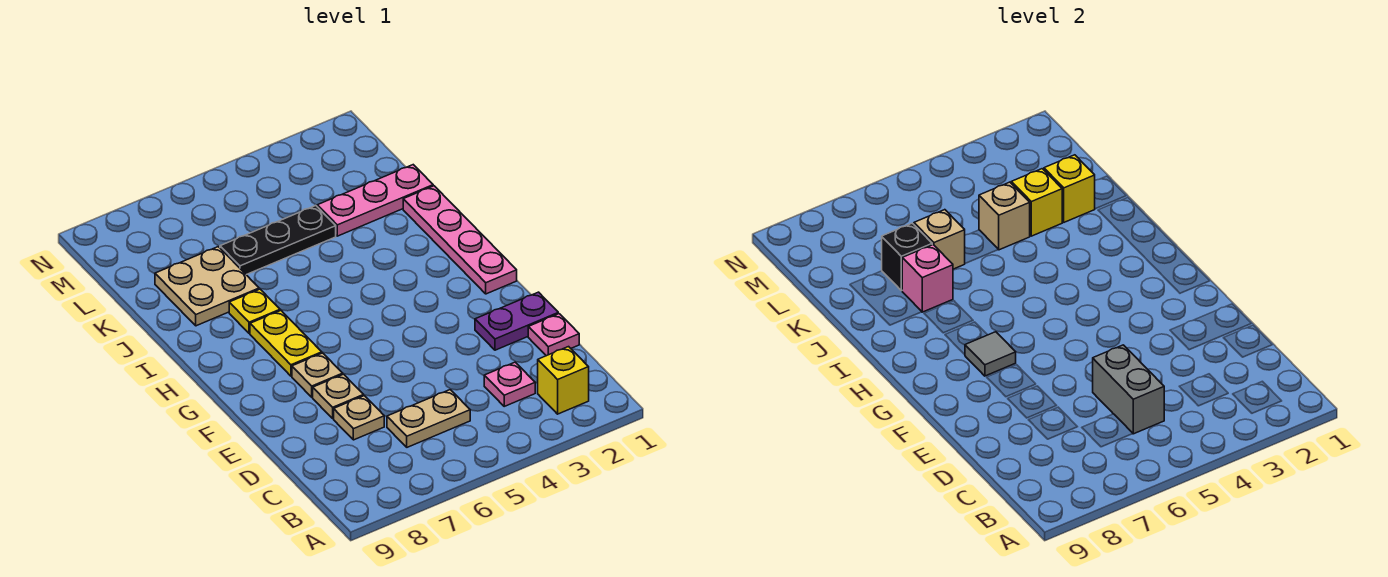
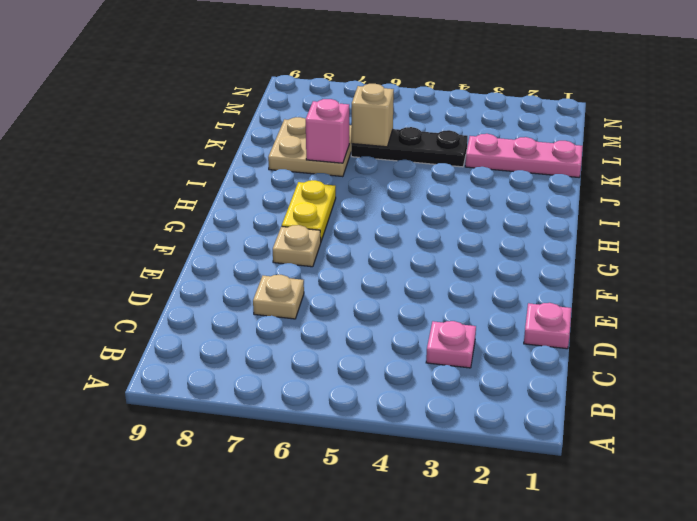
none -> yellow 1x1 brick [538,347,589,414]
none -> tan 1x2 plate [387,390,470,447]
none -> purple 1x2 plate [475,292,558,350]

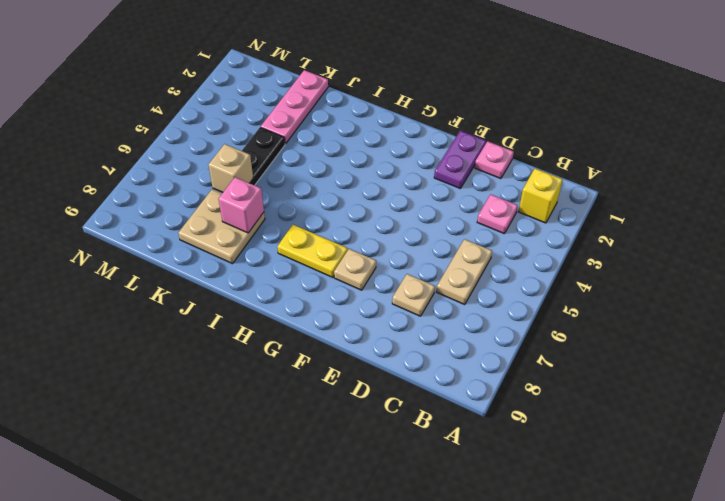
none -> tan 1x1 plate [313,374,364,418]
none -> pink 1x4 plate [403,186,517,294]
none -> yellow 1x1 plate [229,289,280,333]

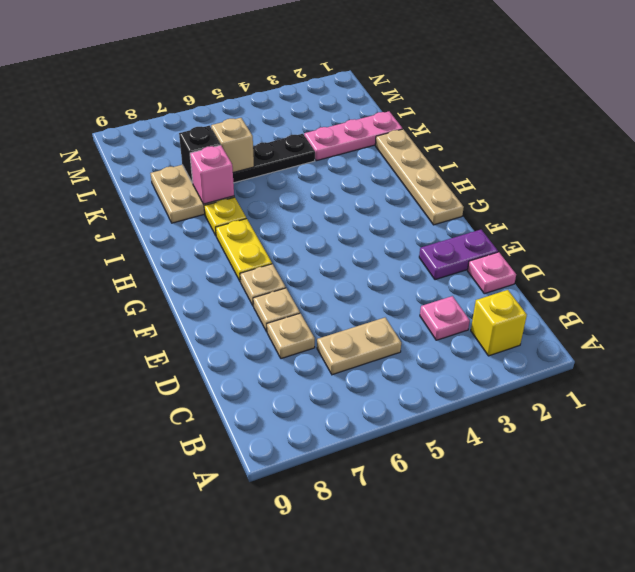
tan 1x4 plate [375,129,464,225] -> pink 1x4 plate [403,186,517,294]
none -> grey 1x2 brick [1093,345,1164,434]
none -> grey 1x1 tile [965,332,1016,376]
none -> yellow 1x1 brick [1044,155,1095,222]

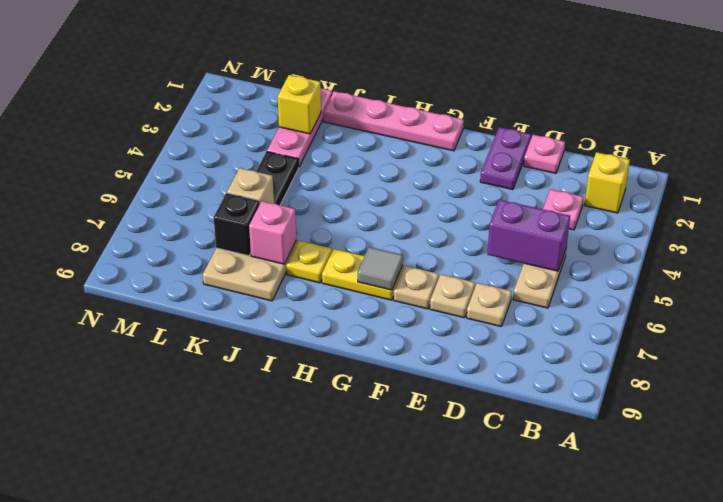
purple 1x2 brick [487,200,570,271] -> grey 1x2 brick [1093,345,1164,434]
none -> yellow 1x1 brick [1011,169,1063,236]
none -> tan 1x1 brick [979,182,1030,250]

